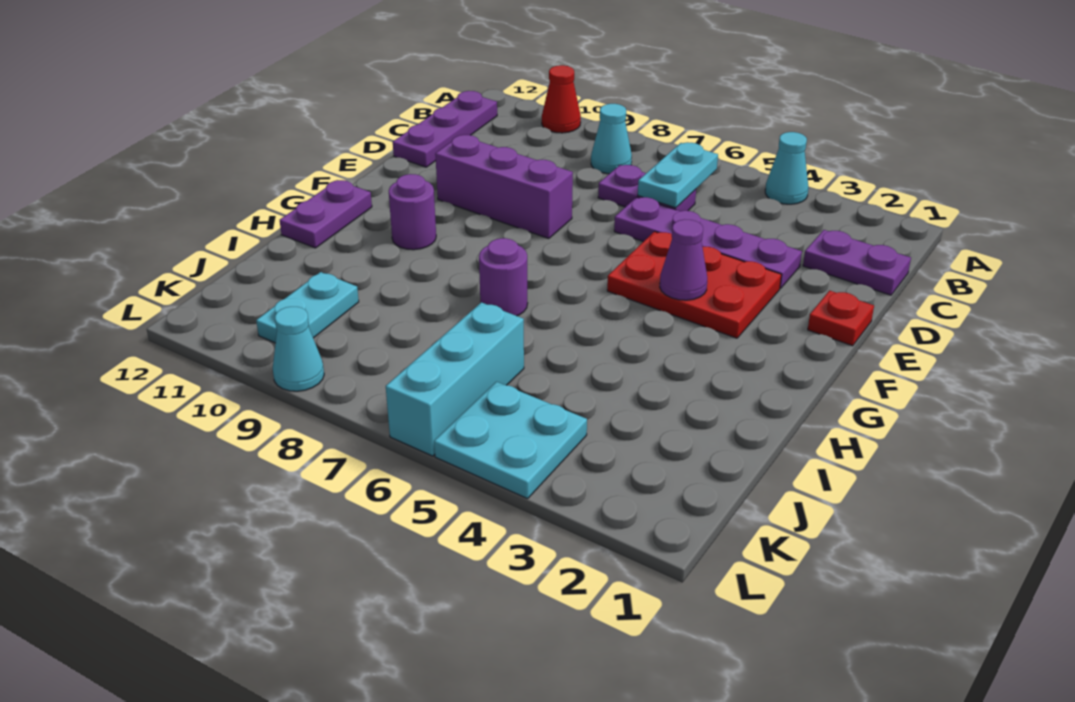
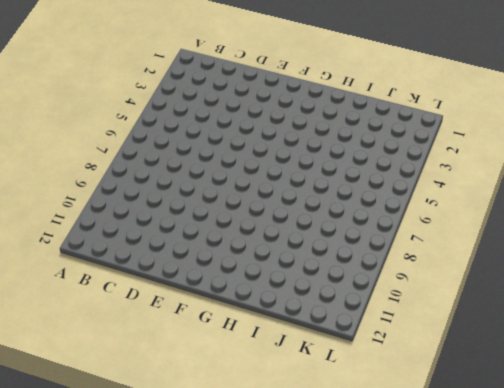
none -> cyan 1x1 cone [765,132,809,204]
none -> red 1x1 cone [542,65,581,133]
none -> cyan 1x1 cone [591,104,632,174]

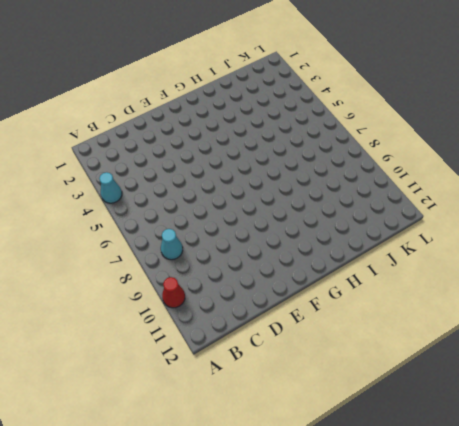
none -> purple 1x3 plate [393,91,497,167]
none -> purple 1x2 plate [803,230,911,295]
none -> purple 1x2 plate [598,165,696,211]

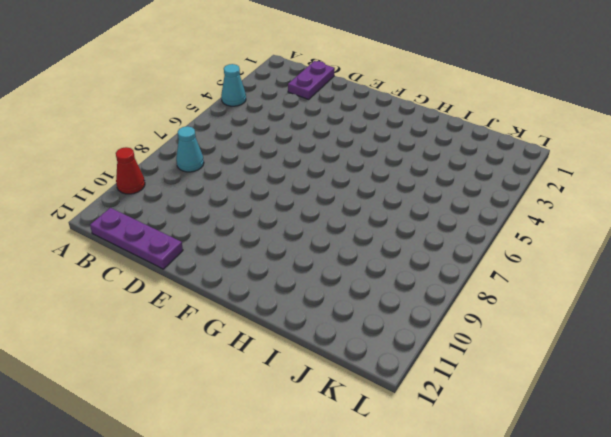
none -> purple 1x2 plate [598,165,696,211]
none -> purple 1x4 plate [614,197,802,289]
none -> red 1x1 plate [808,291,874,346]

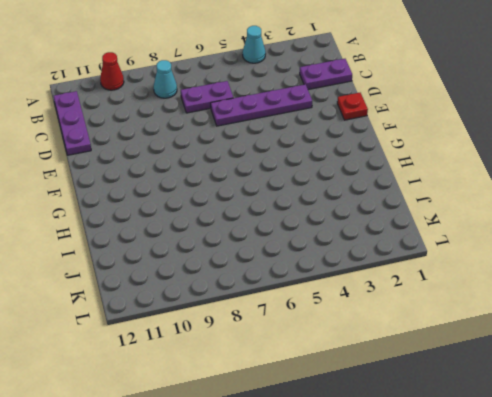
none -> red 2x3 plate [607,231,781,338]
none -> purple 1x3 brick [435,135,573,238]
none -> purple 1x1 round brick [389,174,436,250]

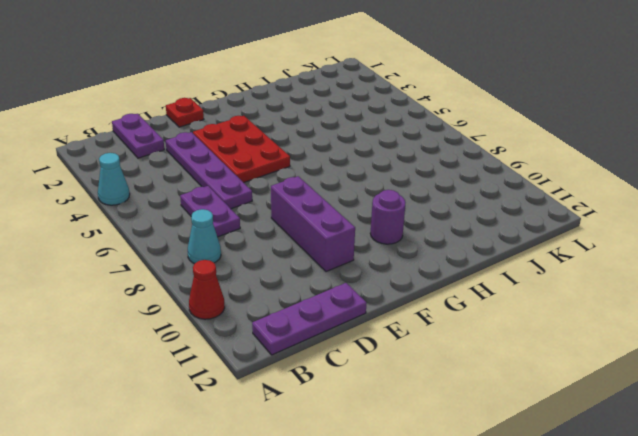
none -> purple 1x2 plate [280,180,372,248]
none -> purple 1x1 round brick [479,238,528,316]
none -> cyan 1x3 brick [386,302,524,456]

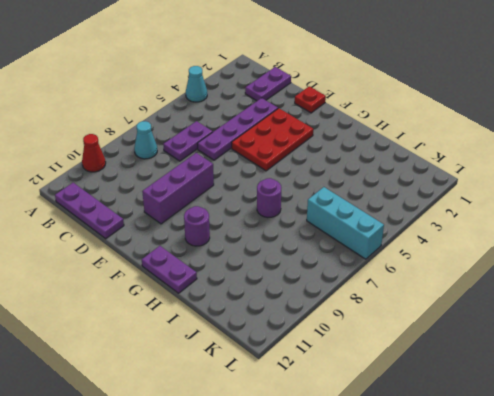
none -> cyan 1x2 plate [256,272,359,343]
none -> cyan 2x2 plate [434,382,587,499]
none -> cyan 1x1 cone [273,307,324,391]

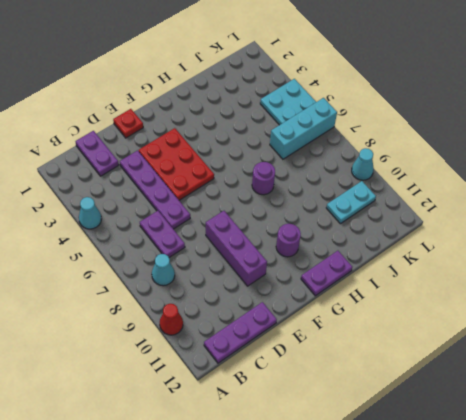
none -> cyan 1x2 plate [638,142,718,208]
none -> purple 1x1 cone [660,220,707,300]

